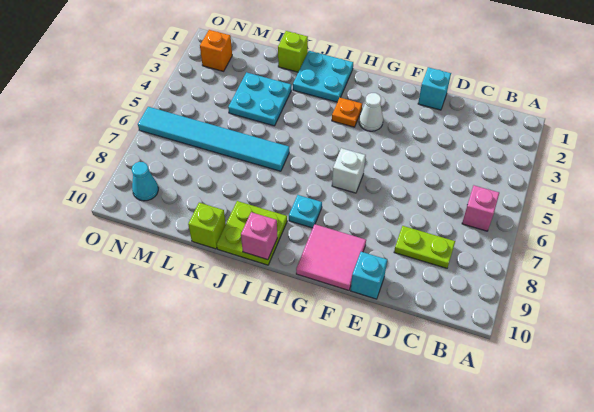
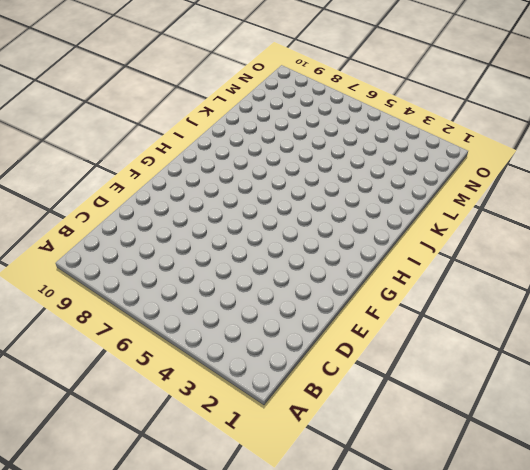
none -> pink 1x1 brick [462,185,499,231]
none -> lime 1x2 plate [394,226,455,268]
none -> cyan 1x1 brick [418,67,451,110]

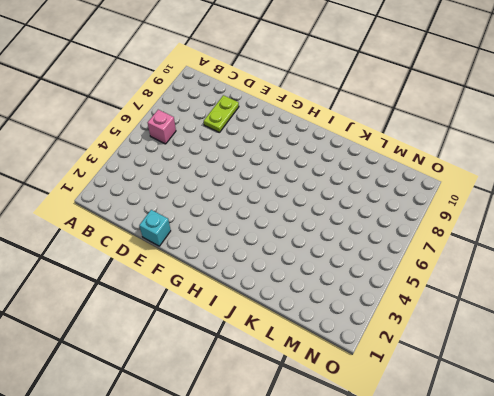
lime 1x2 plate [204,95,239,133] -> lime 1x2 plate turned to [394,226,455,268]
none -> cyan 1x1 brick [351,252,387,299]
none -> pink 2x2 tile [296,224,366,290]
none -> white 1x1 cone [359,93,383,131]

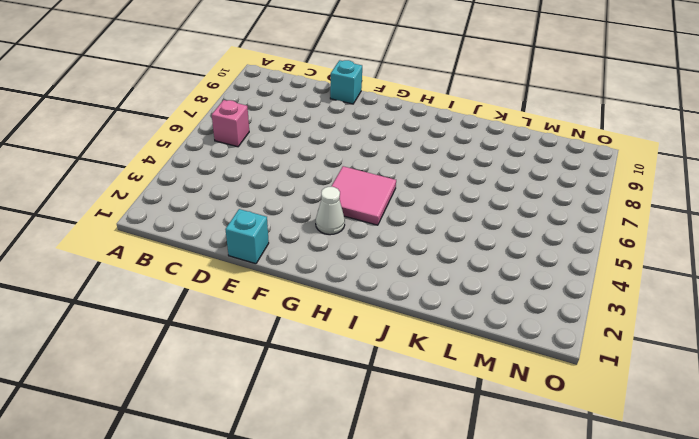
pink 2x2 tile [331,166,396,225] -> pink 2x2 tile moved to [296,224,366,290]
none -> lime 1x2 plate [394,226,455,268]
none -> white 1x1 brick [332,148,366,193]
none -> orange 1x1 plate [332,98,362,127]

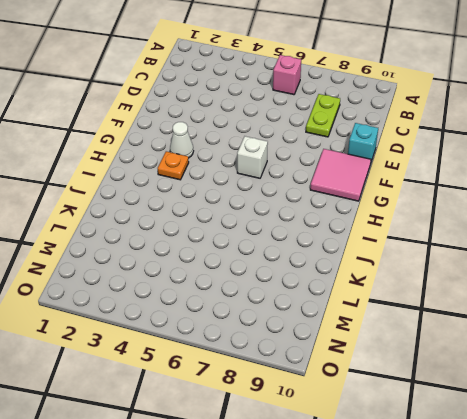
none -> cyan 1x1 brick [418,67,451,110]
none -> cyan 1x1 plate [289,195,322,228]
none -> cyan 2x2 plate [293,51,353,102]

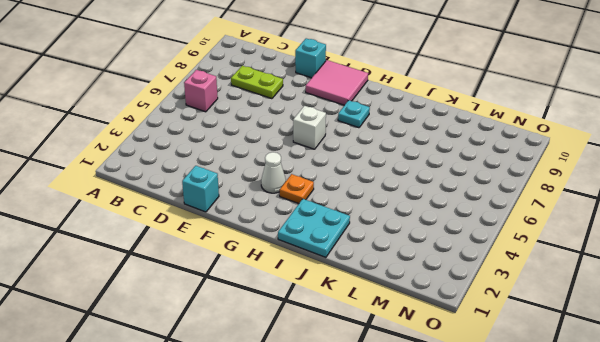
none -> lime 2x2 plate [217,201,287,265]
none -> cyan 1x6 tile [138,107,289,171]
none -> lime 1x1 brick [278,31,308,72]

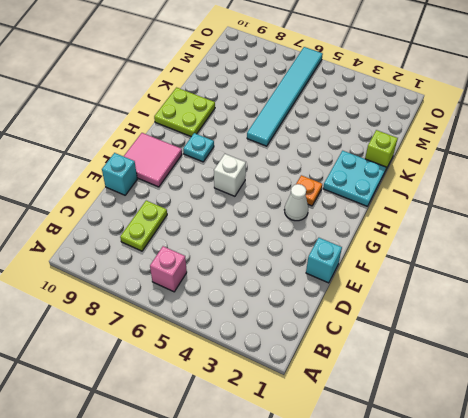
none -> cyan 2x2 plate [228,72,291,126]
none -> lime 1x1 brick [188,203,226,249]
none -> orange 1x1 brick [200,30,232,71]

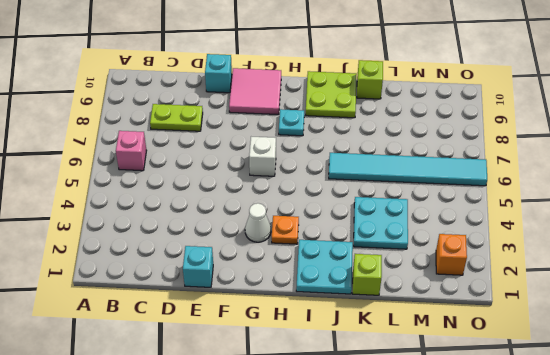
none -> cyan 1x1 cone [132,162,158,201]
none -> pink 1x1 brick [241,212,277,260]

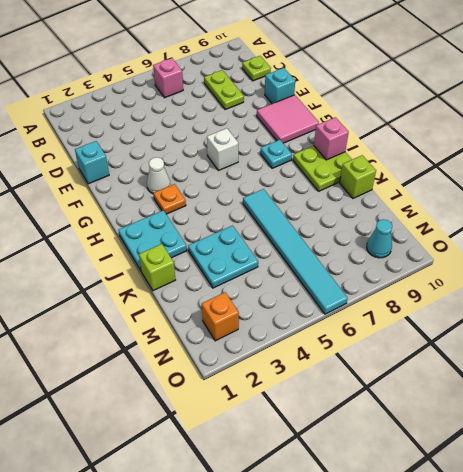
lime 1x1 plate [242,56,271,81] -> none

